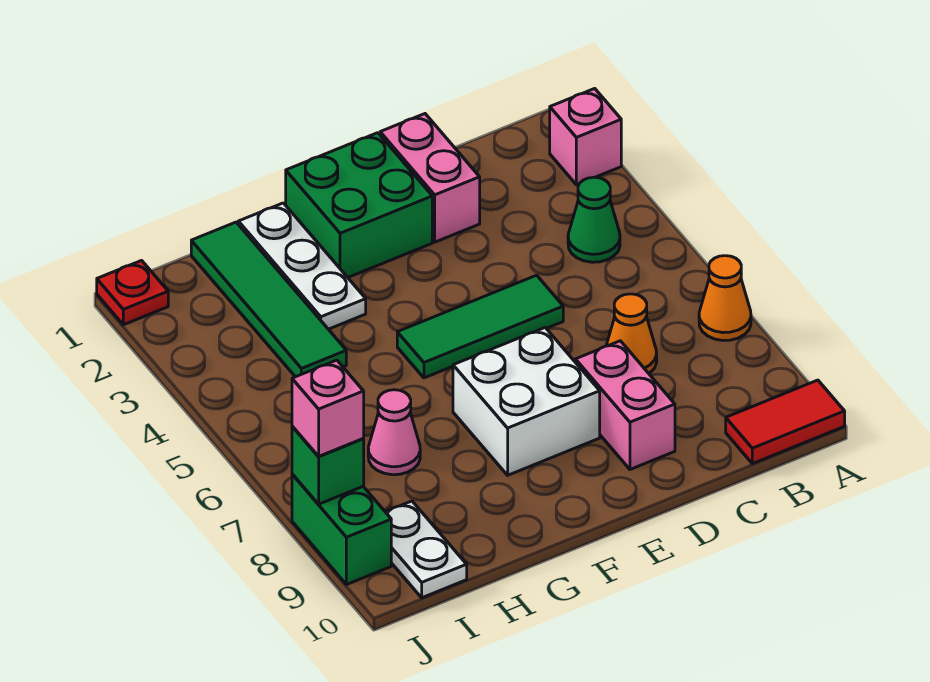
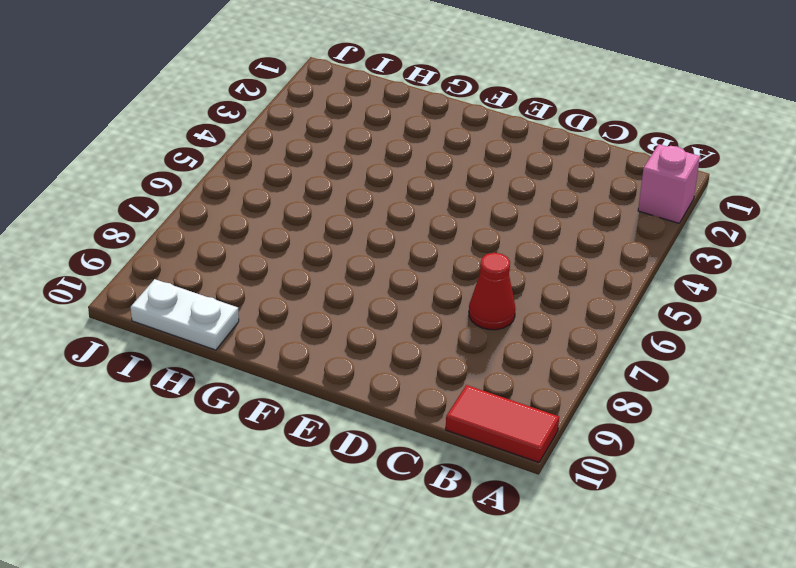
red 1x1 cone [469,253,515,330] -> orange 1x1 cone [606,294,657,373]
white 1x2 plate [131,279,239,350] -> white 1x2 plate turned to [386,501,467,598]
none -> orange 1x1 cone [699,256,751,341]
none -> green 1x1 cone [568,177,620,262]
none -> pink 1x2 brick [380,114,480,242]

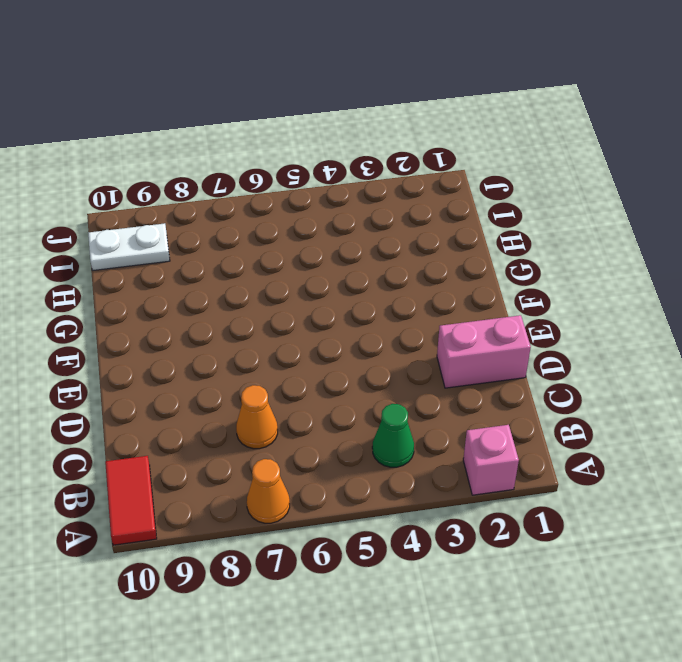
none -> green 1x3 tile [397,275,563,378]
none -> pink 1x2 brick [575,341,675,469]
none -> green 2x2 brick [286,133,432,277]

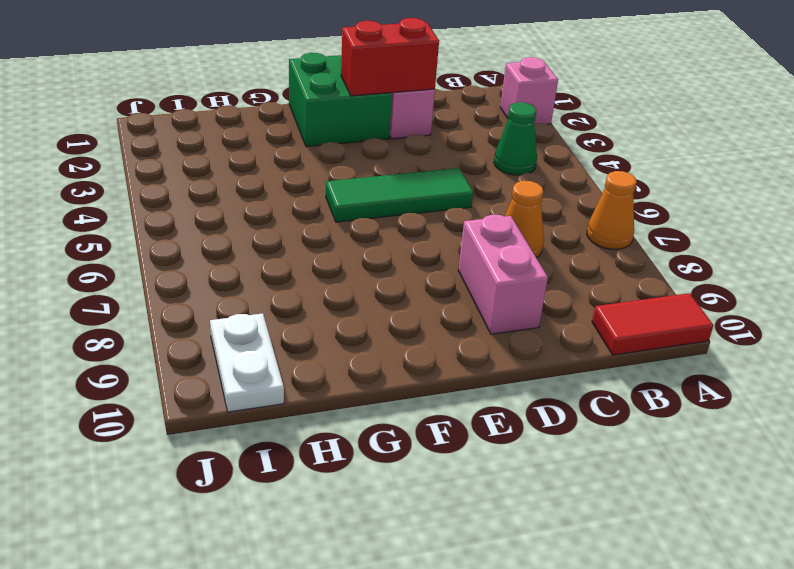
red 1x2 brick [341,18,439,96] -> none
none -> white 2x2 brick [453,328,600,475]
none -> white 1x3 plate [238,203,366,329]
none -> green 1x4 tile [191,222,346,377]

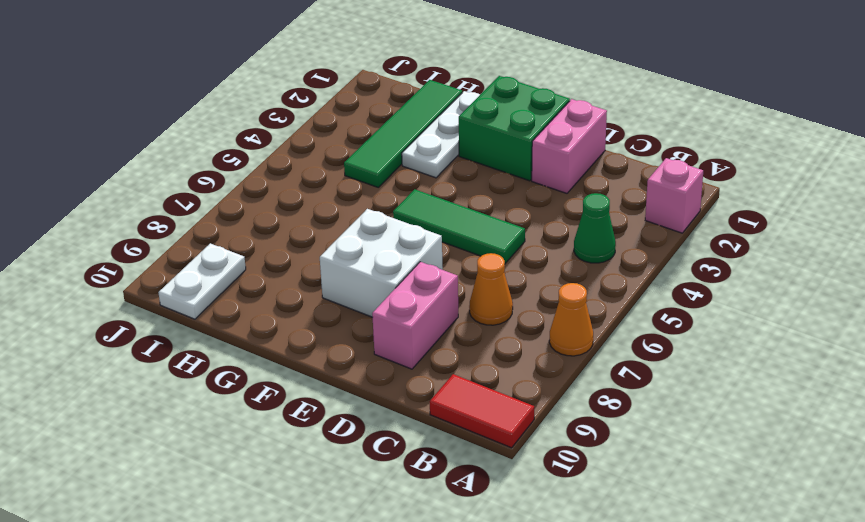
none -> pink 1x1 cone [368,390,420,475]
none -> red 1x1 plate [97,261,168,325]
none -> green 1x2 brick [292,474,391,585]

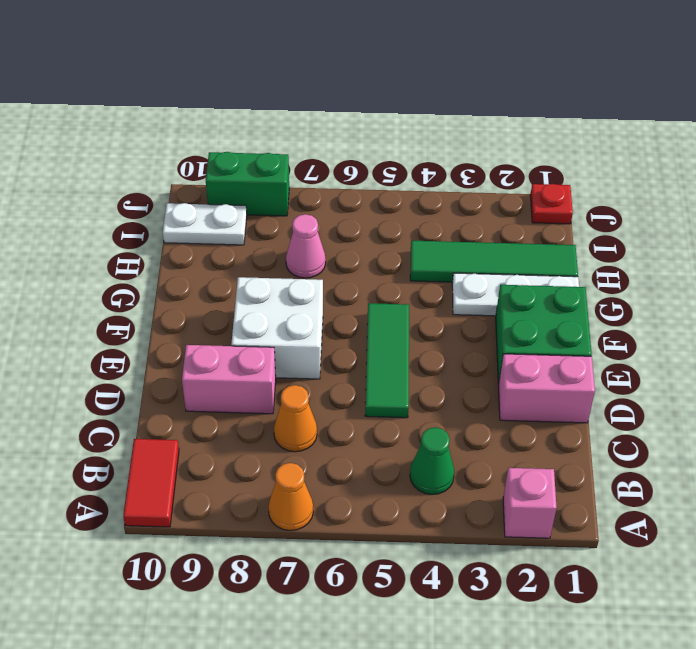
none -> green 1x1 brick [292,426,364,504]
none -> pink 1x1 brick [292,360,364,456]

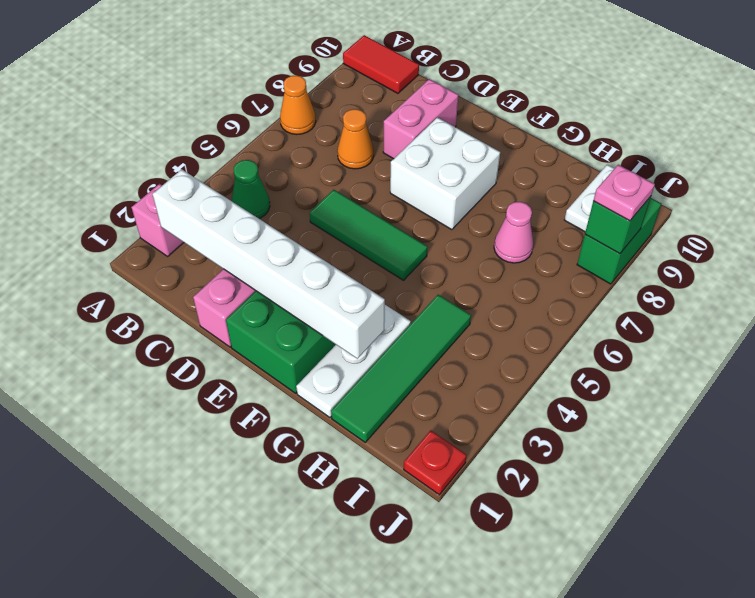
white 1x6 brick [153,169,385,359] -> none
pink 1x1 plate [593,165,655,221] -> pink 1x1 brick [292,360,364,456]

